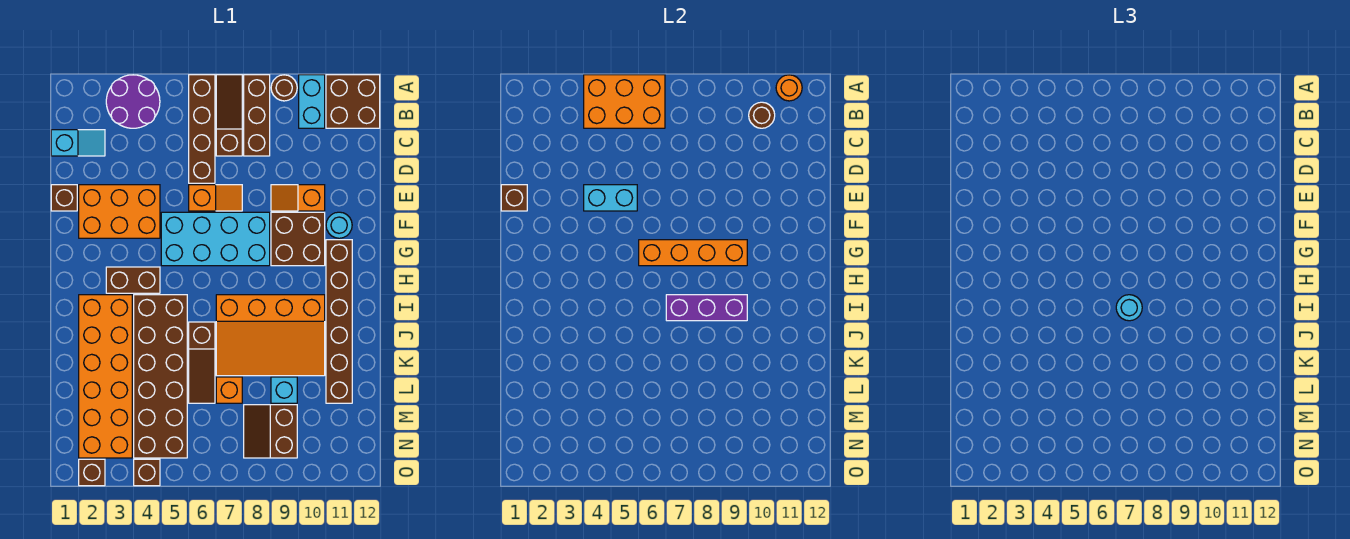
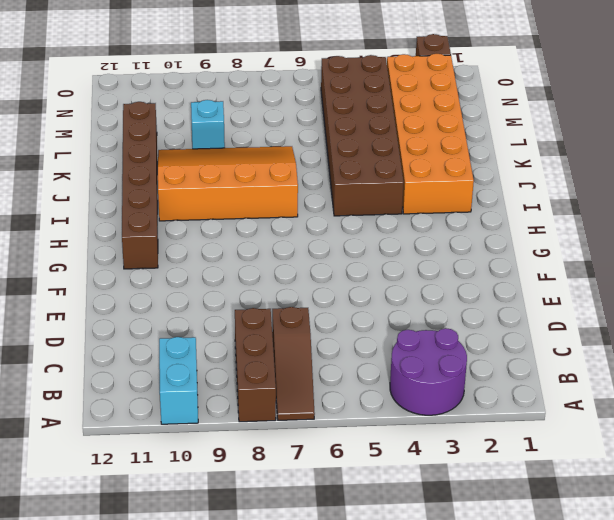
none -> brown 1x4 brick [189,75,215,183]
none -> brown 1x1 round brick [271,75,297,101]
none -> brown 2x2 brick [326,75,380,128]
none -> cyan 1x2 slope [51,130,105,156]

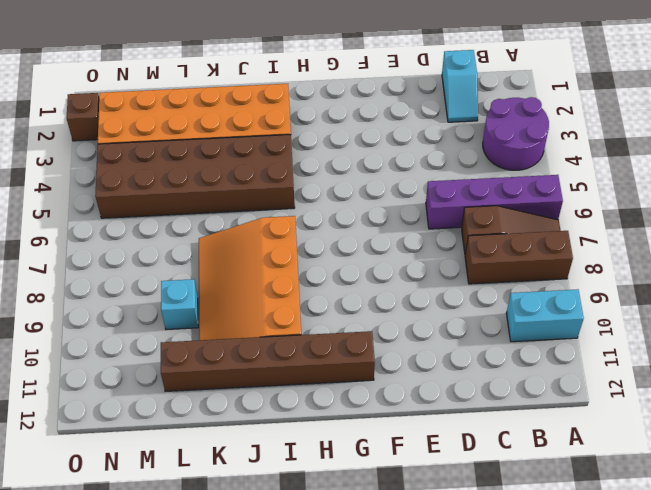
purple 1x4 brick [426,175,563,229] -> brown 1x4 brick [189,75,215,183]
none -> brown 1x1 round brick [271,75,297,101]
none -> brown 2x2 brick [326,75,380,128]
none -> brown 1x1 brick [51,185,77,211]
none -> orange 2x3 brick [79,185,160,238]

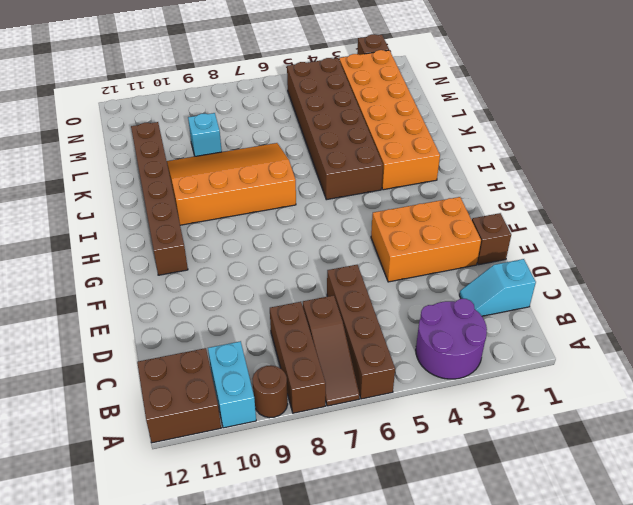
none -> orange 1x2 slope [189,185,242,211]
none -> orange 1x2 slope [271,185,325,211]
none -> cyan 2x4 brick [161,212,270,266]
none -> brown 2x2 brick [271,212,325,266]

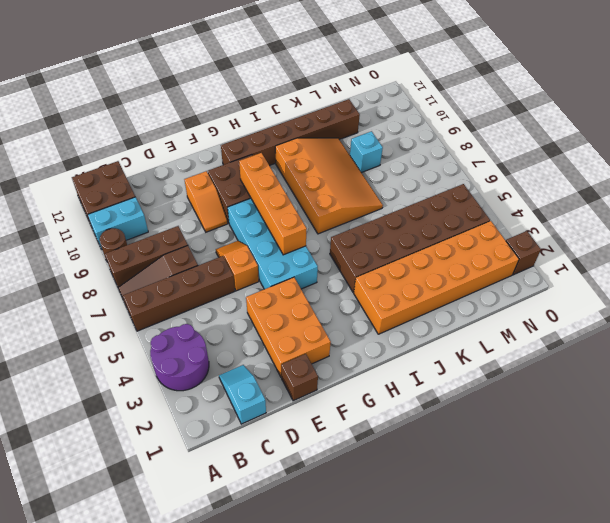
none -> cyan 1x1 round brick [326,212,352,238]
none -> brown 1x2 brick [106,267,160,293]
none -> brown 1x3 slope [189,322,215,403]
none -> orange 1x1 brick [216,377,242,403]

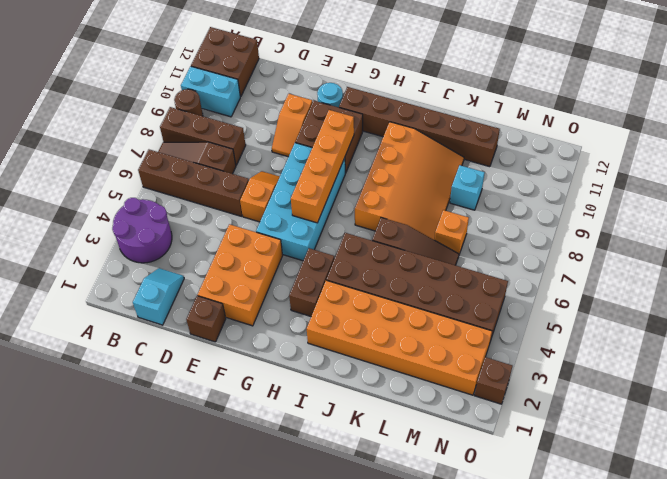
none -> brown 2x2 slope [244,405,297,458]
none -> brown 1x1 brick [134,459,160,486]
none -> orange 2x3 brick [584,75,665,128]
none -> orange 1x1 round brick [776,75,802,101]

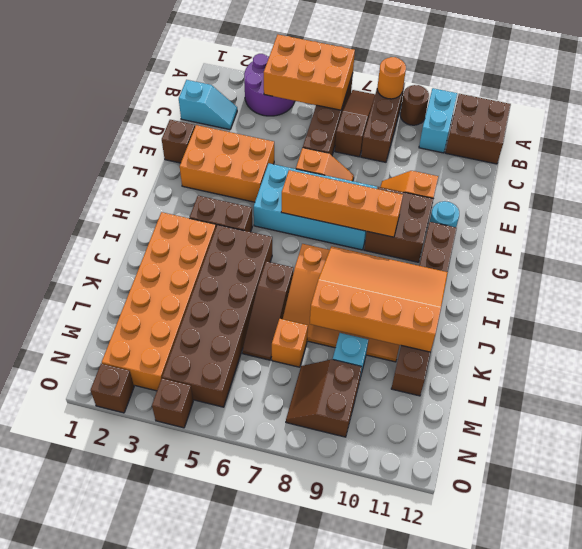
orange 1x1 round brick [377,57,406,99] -> orange 1x1 round brick moved to [776,75,802,101]
orange 3x4 slope [310,246,448,352] -> purple 1x3 brick [666,295,747,321]
none -> brown 1x1 round brick [749,102,775,128]
none -> brown 1x1 brick [501,185,527,211]
none -> cyan 1x2 brick [584,185,637,211]
none -> cyan 1x1 round brick [1116,295,1142,321]

